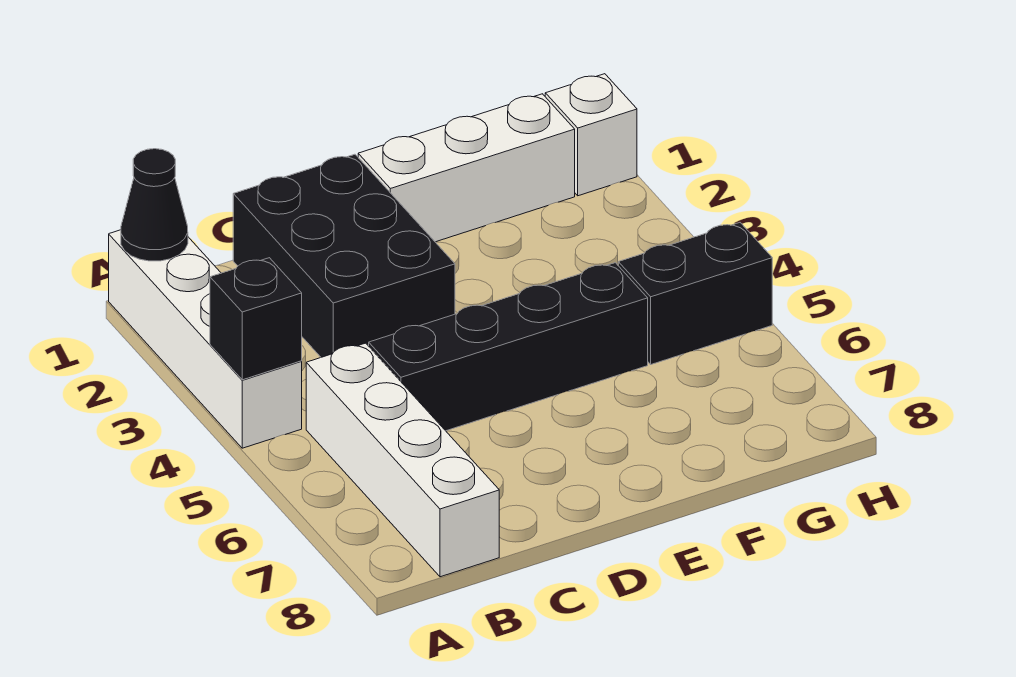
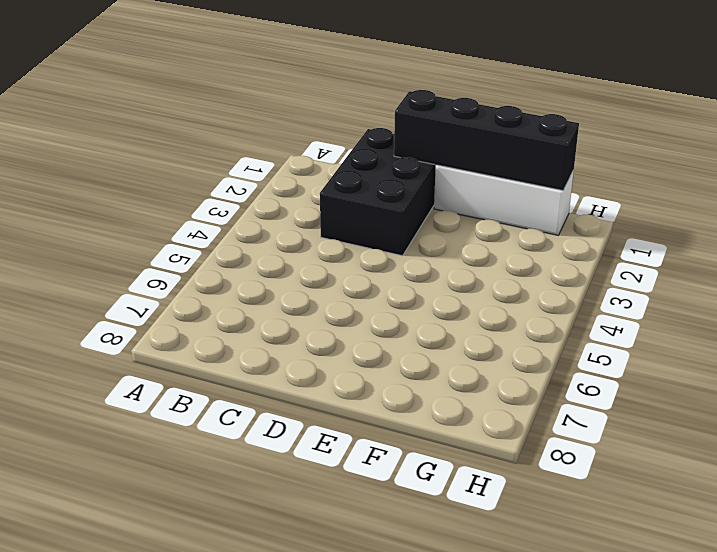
black 1x4 brick [394,90,579,190] -> black 1x4 brick moved to [369,263,648,431]
none -> white 1x4 brick [109,230,302,448]
none -> white 1x4 brick [306,343,499,577]

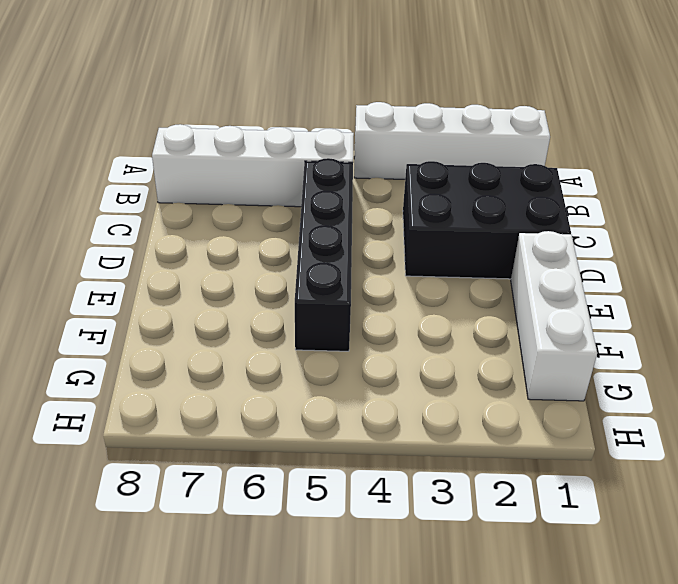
none -> black 1x2 brick [618,223,772,364]
none -> white 1x1 brick [545,74,637,196]

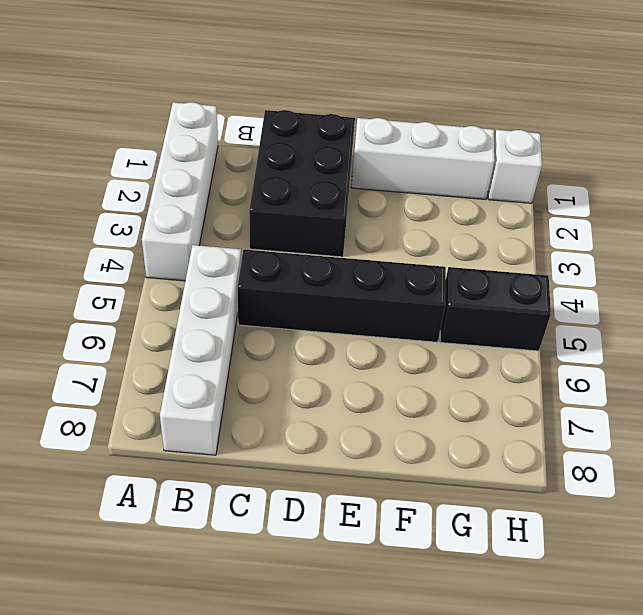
none -> black 1x1 cone [121,149,188,261]
none -> black 1x1 brick [210,258,302,380]

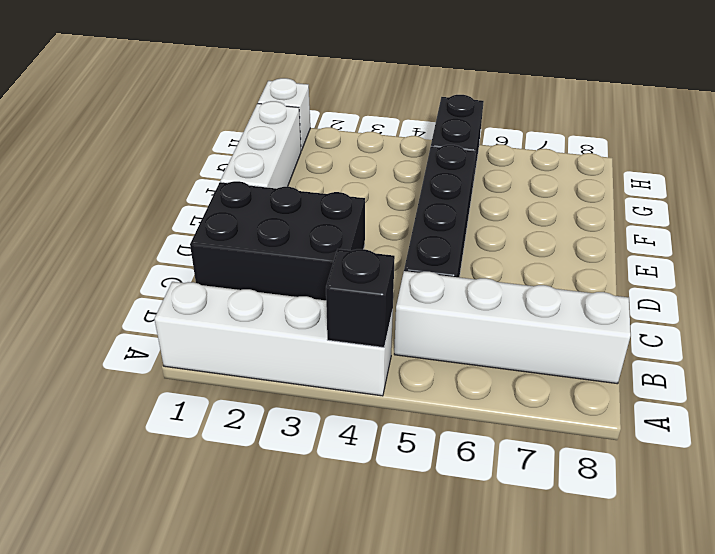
none -> black 1x1 cone [121,149,188,261]

